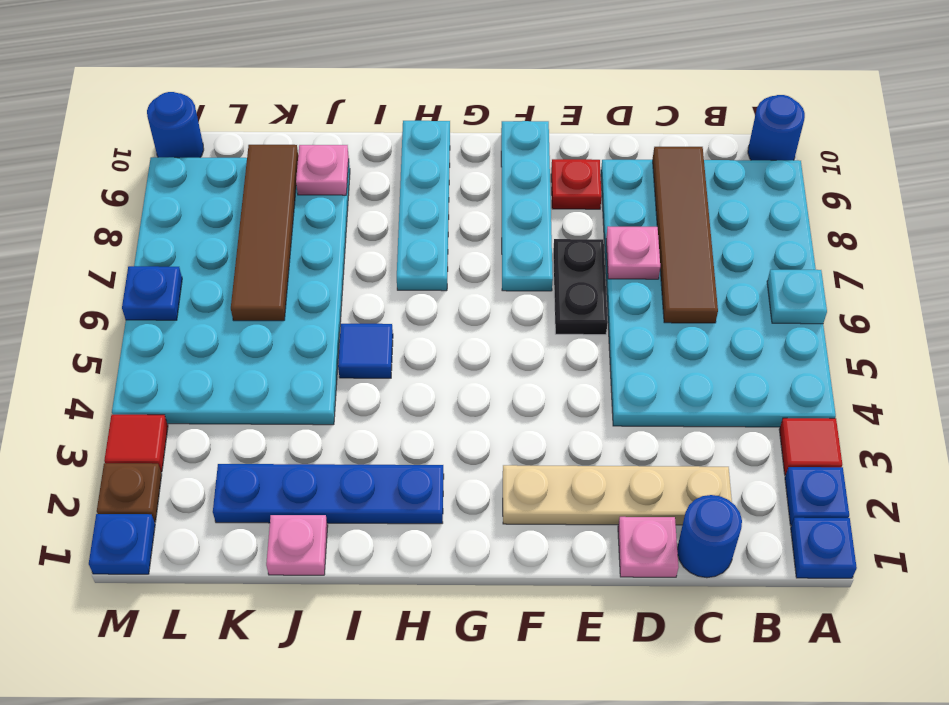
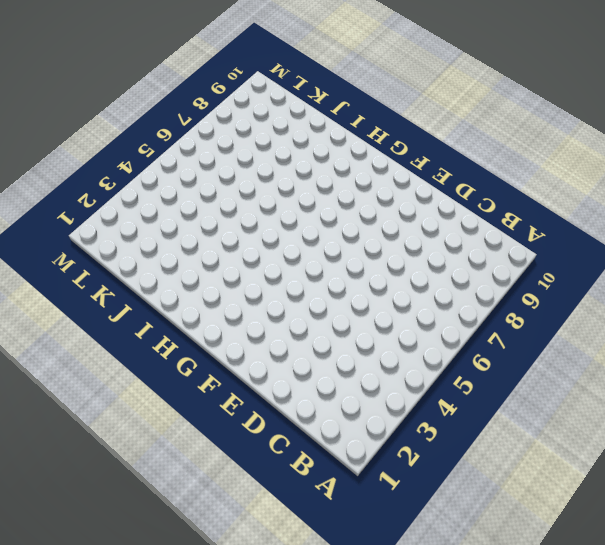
none -> blue 1x1 plate [791,518,857,578]
none -> blue 1x1 plate [785,467,849,526]
none -> red 1x1 tile [779,418,842,475]

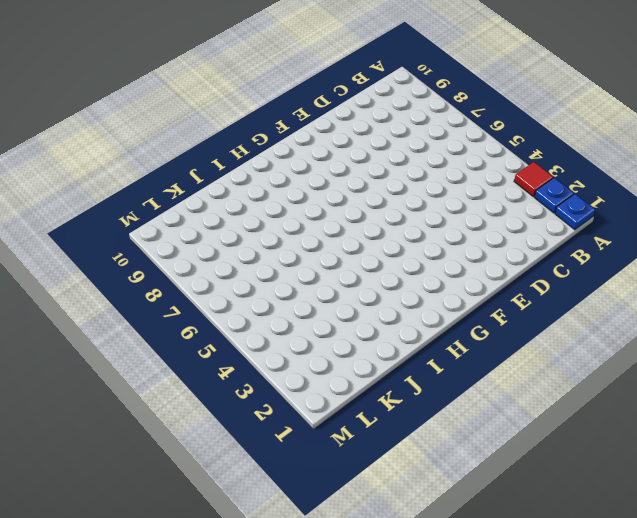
none -> cyan 4x6 plate [601,160,836,427]
none -> blue 1x1 round brick [748,95,805,160]
none -> blue 1x1 round brick [677,495,742,578]

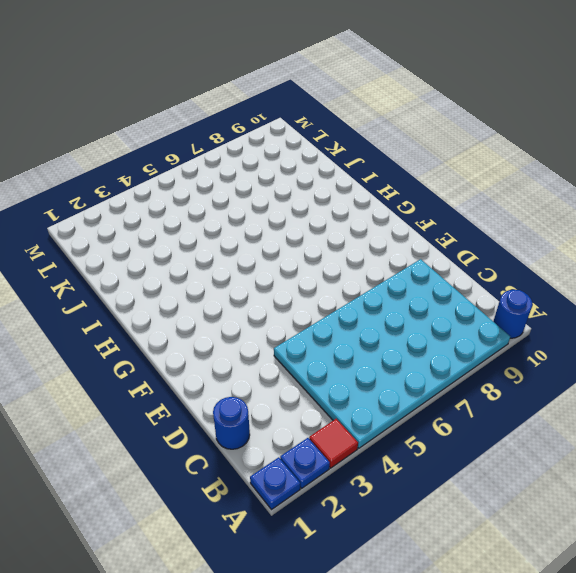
none -> tan 1x4 plate [503,465,732,525]
none -> pink 1x1 plate [618,517,679,577]
none -> black 1x2 plate [553,239,608,335]

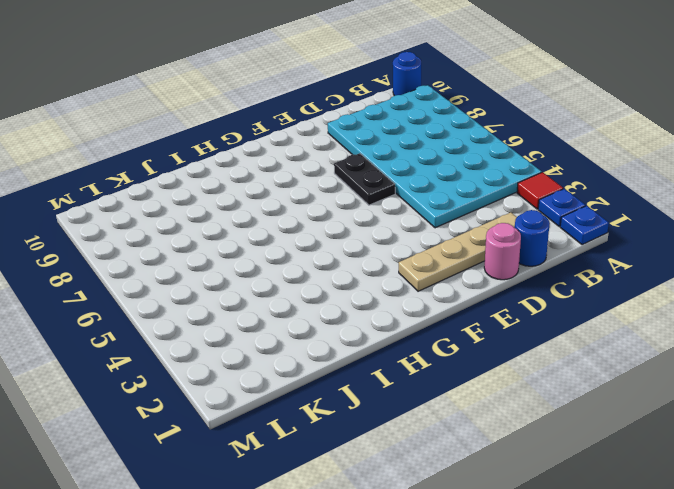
pink 1x1 round brick [484,223,521,280] -> pink 1x1 plate [618,517,679,577]
none -> red 1x1 plate [551,159,602,209]
none -> cyan 1x4 plate [501,121,553,291]
none -> blue 1x4 plate [213,464,444,524]

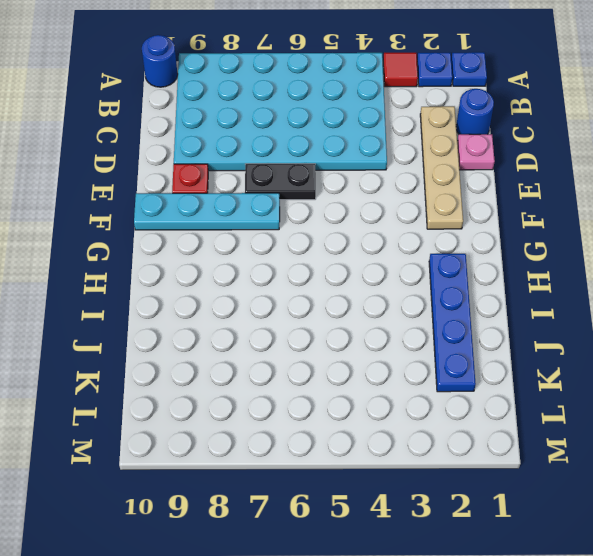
none -> cyan 1x4 plate [397,121,450,291]
none -> blue 1x1 tile [338,324,393,378]
none -> pink 1x1 plate [266,515,328,575]

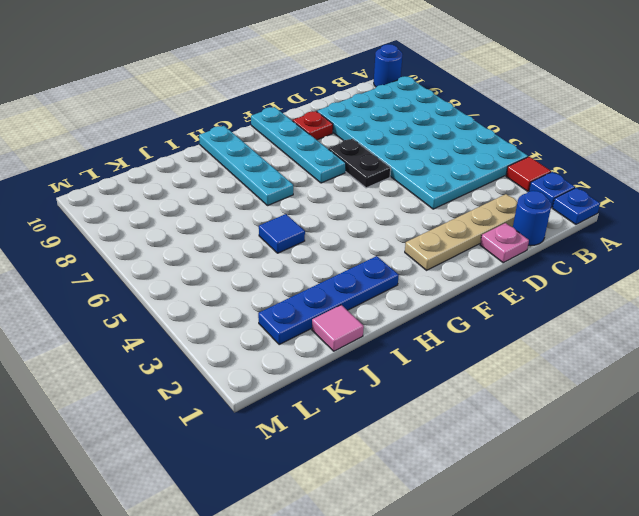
pink 1x1 tile [312,305,364,351] -> pink 1x1 plate [266,515,328,575]
none -> cyan 4x6 plate [112,157,350,425]
none -> blue 1x1 plate [89,514,155,574]
none -> brown 1x1 plate [97,463,162,522]

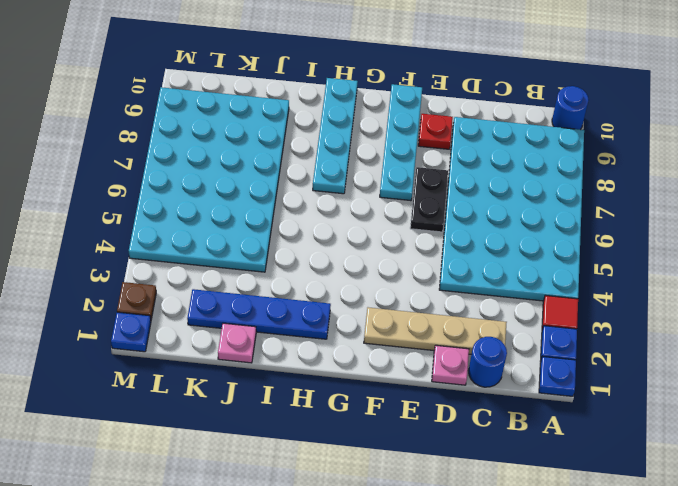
none -> blue 1x1 tile [338,324,393,378]
none -> red 1x1 tile [104,415,168,472]
none -> blue 1x1 round brick [147,92,204,158]

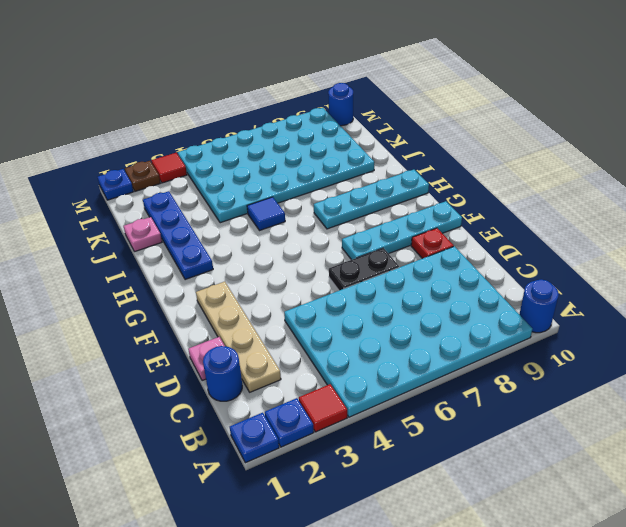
none -> cyan 1x1 plate [767,270,827,324]
none -> brown 1x4 tile [653,147,718,323]
none -> pink 1x1 plate [606,226,660,279]

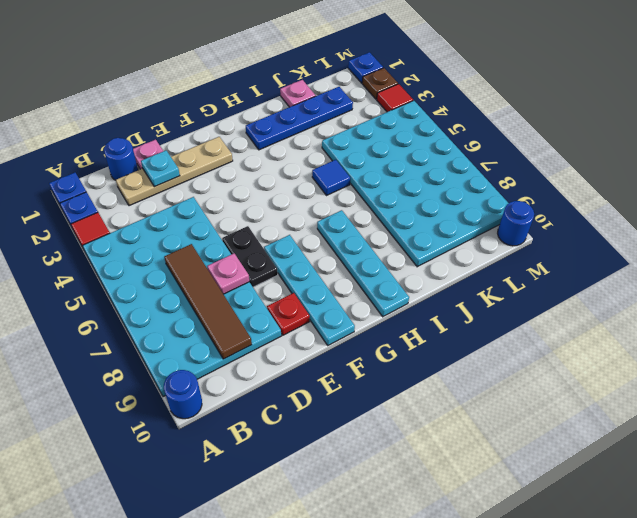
cyan 1x1 plate [141,150,180,187] -> cyan 1x1 plate moved to [767,270,827,324]
none -> pink 1x1 plate [296,145,349,195]
none -> brown 1x4 tile [231,145,298,321]
none -> blue 1x1 plate [122,266,182,320]

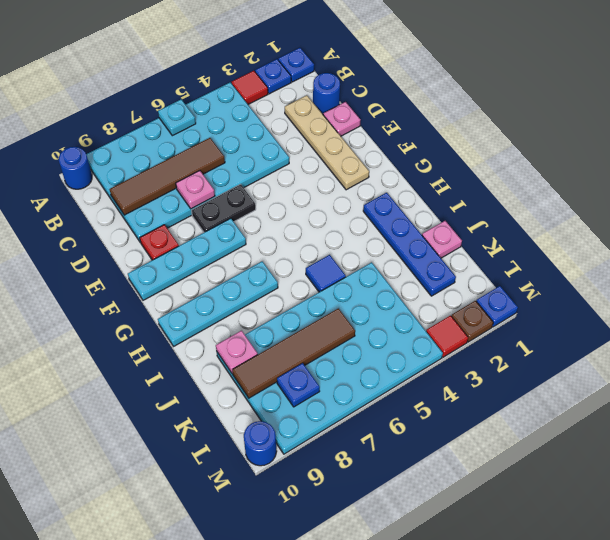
blue 1x1 plate [277,363,320,407] -> blue 1x1 plate moved to [122,266,182,320]

